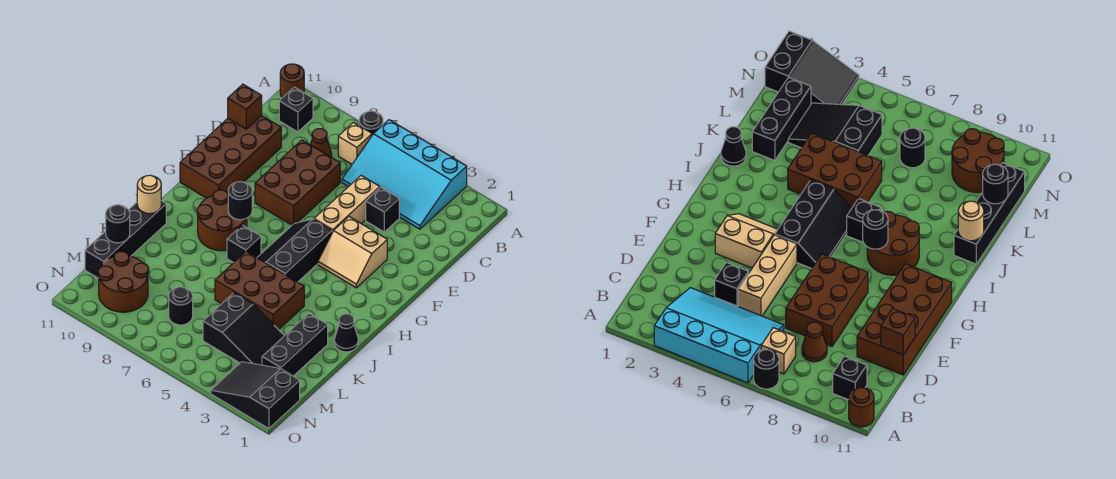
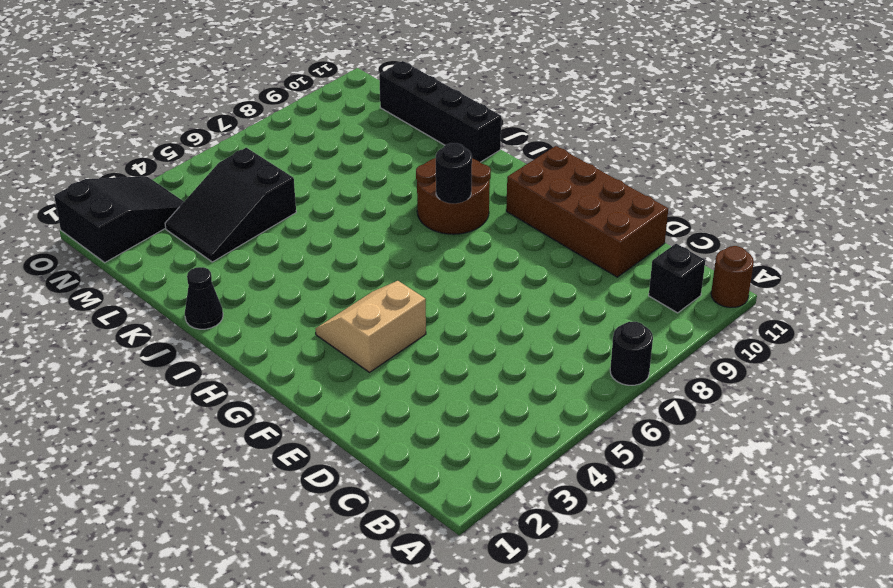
none -> cyan 3x4 slope [342,120,467,229]
none -> tan 1x1 brick [338,122,372,164]
none -> brown 1x1 cone [311,129,332,157]

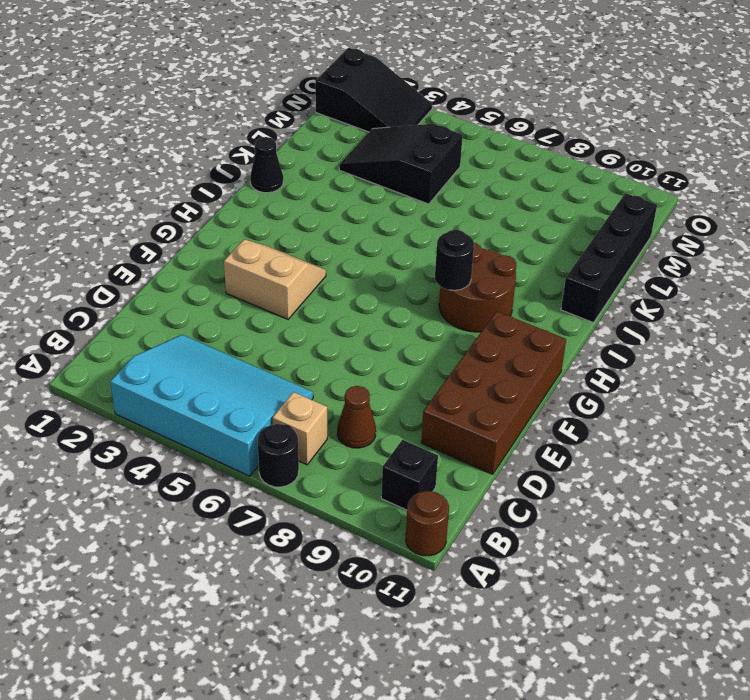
none -> black 1x1 brick [366,187,399,232]
none -> tan 1x3 brick [314,175,380,233]
none -> brown 2x3 brick [255,140,340,225]

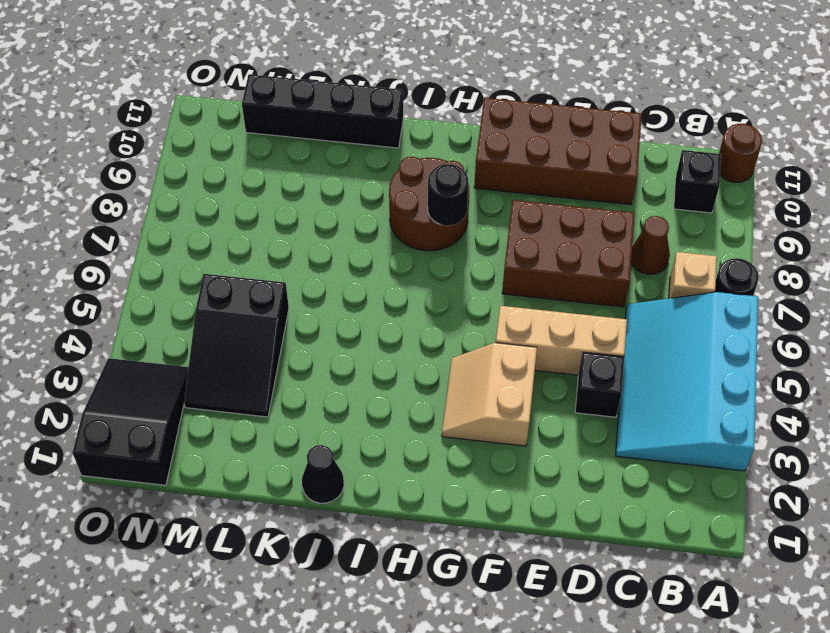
none -> black 2x3 slope [257,219,332,282]
none -> black 1x1 brick [227,225,261,263]
none -> brown 2x3 brick [215,252,304,330]

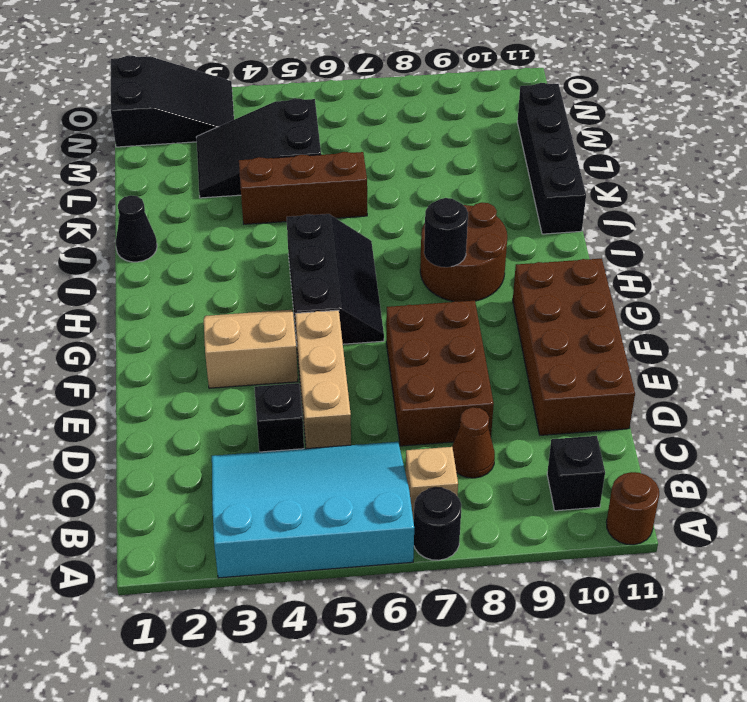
brown 1x3 brick [239,152,367,224] -> brown 2x3 brick [215,252,304,330]
none -> black 1x1 brick [227,225,261,263]
none -> black 1x3 brick [262,313,328,376]
none -> black 1x1 round brick [169,287,193,325]

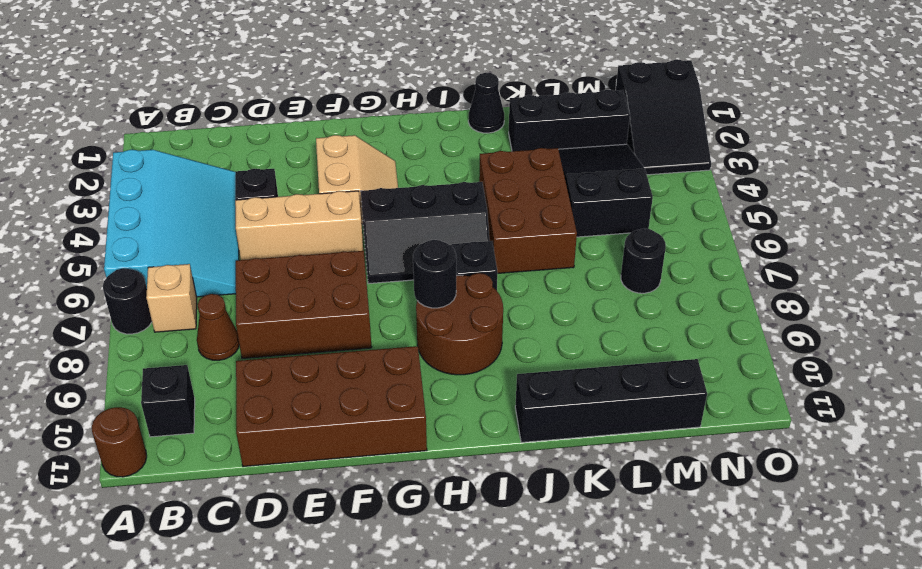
none -> brown 2x2 round brick [98,251,149,312]
none -> brown 1x1 brick [228,84,262,129]
none -> tan 1x1 round brick [137,175,161,214]

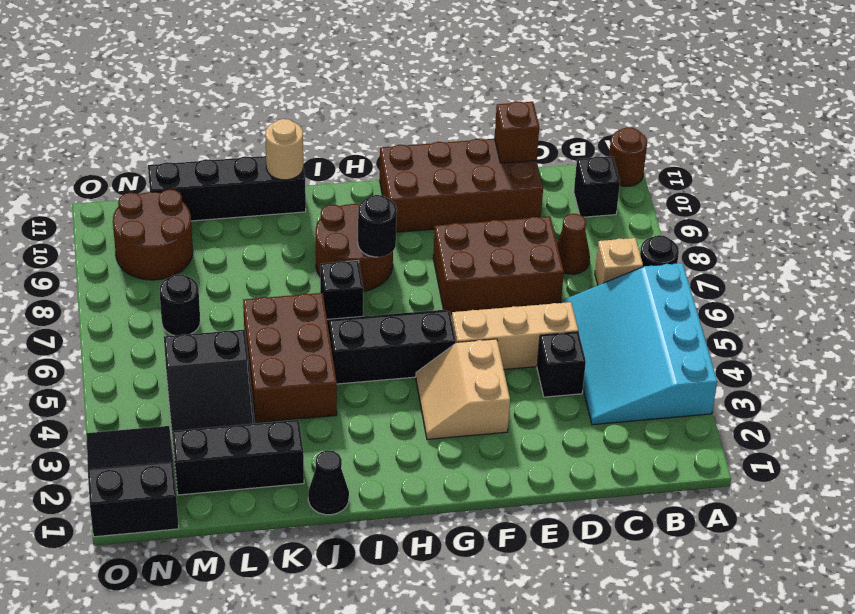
none -> black 1x1 round brick [106,205,130,243]

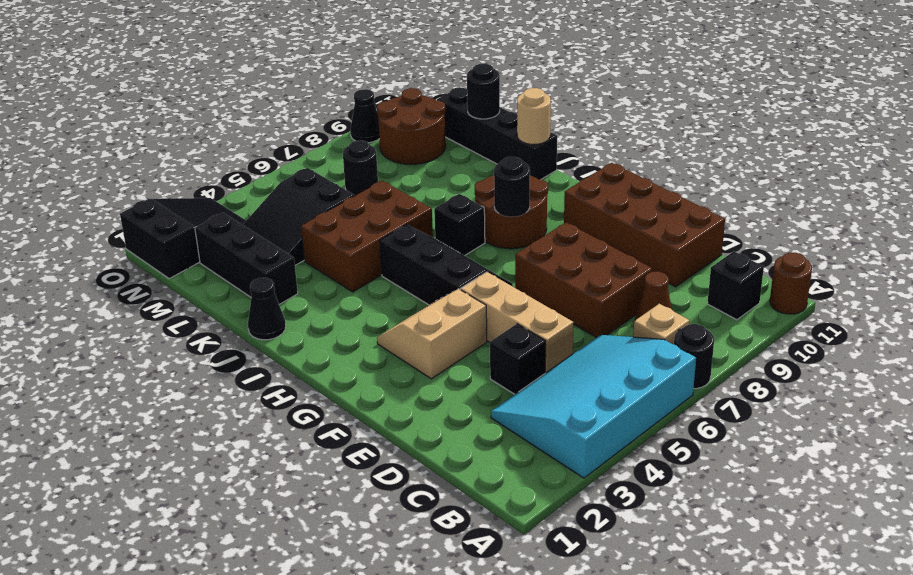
black 1x1 cone [350,89,380,143] -> none
none -> brown 1x1 brick [228,84,262,129]

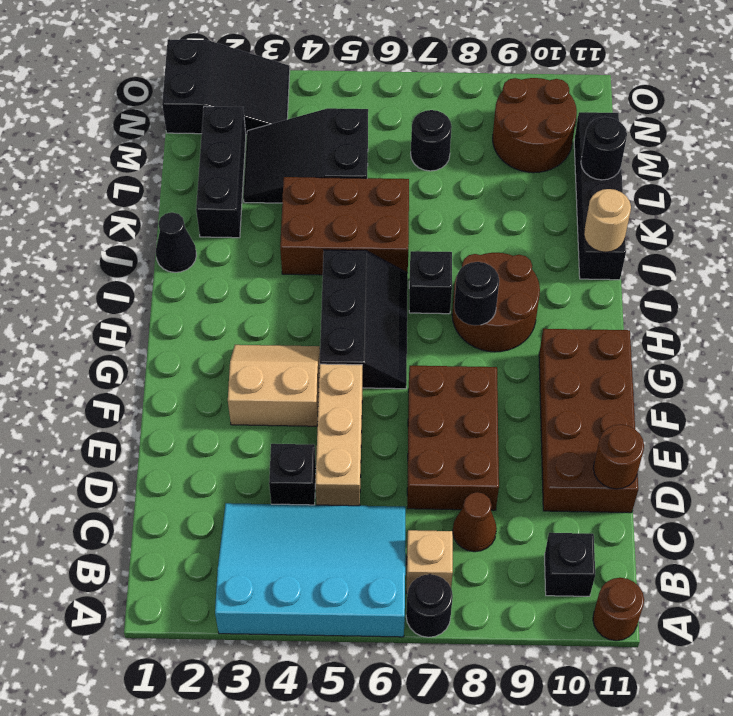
brown 1x1 round brick [593,425,644,489] -> brown 1x1 brick [228,84,262,129]

